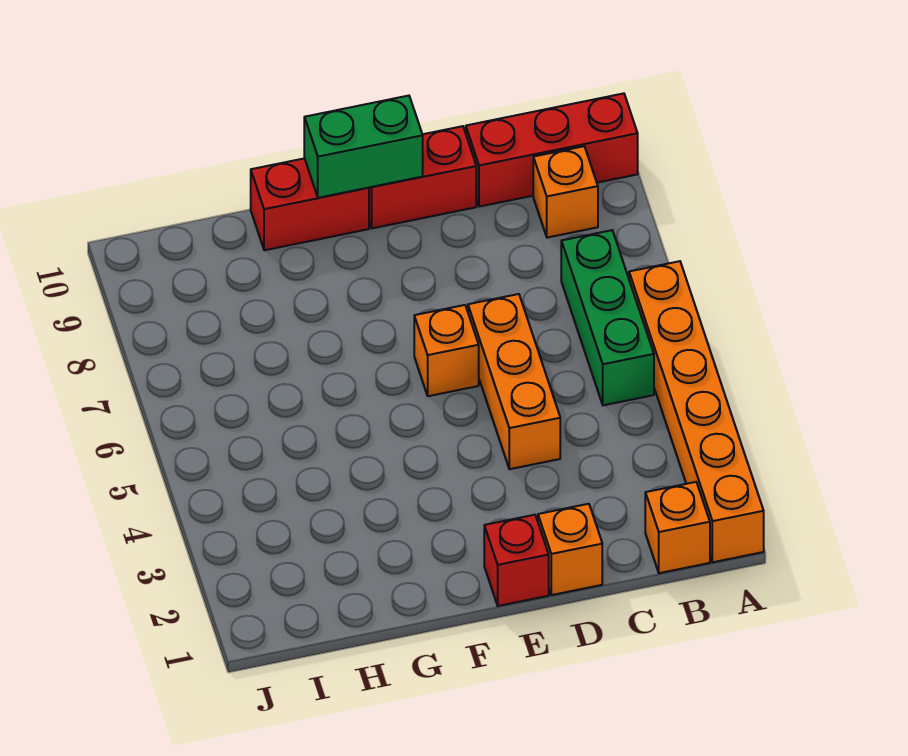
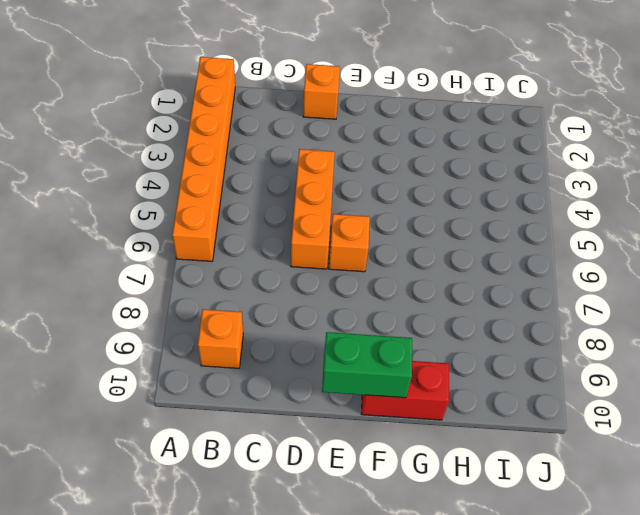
none -> red 1x3 brick [466,93,638,207]
none -> orange 1x1 brick [645,482,710,573]
none -> green 1x3 brick [561,230,654,405]

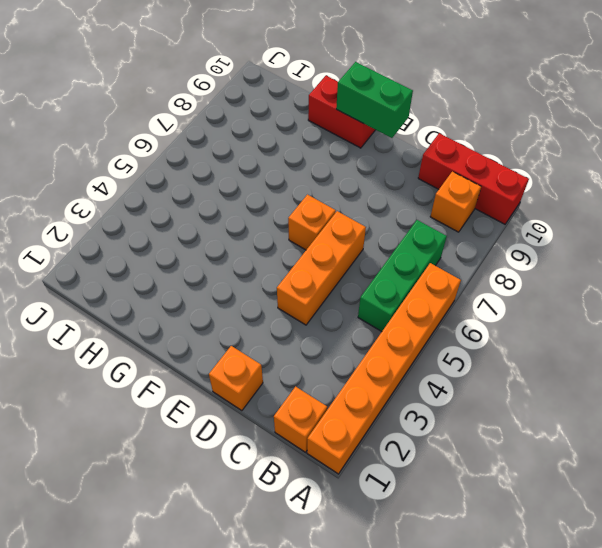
none -> red 1x2 brick [369,126,476,228]
none -> red 1x1 brick [484,515,549,606]

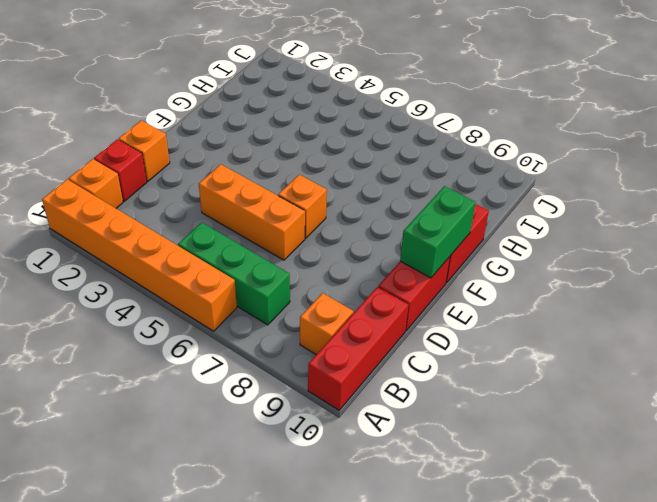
red 1x1 brick [94,139,147,201] -> red 1x1 brick moved to [484,515,549,606]

